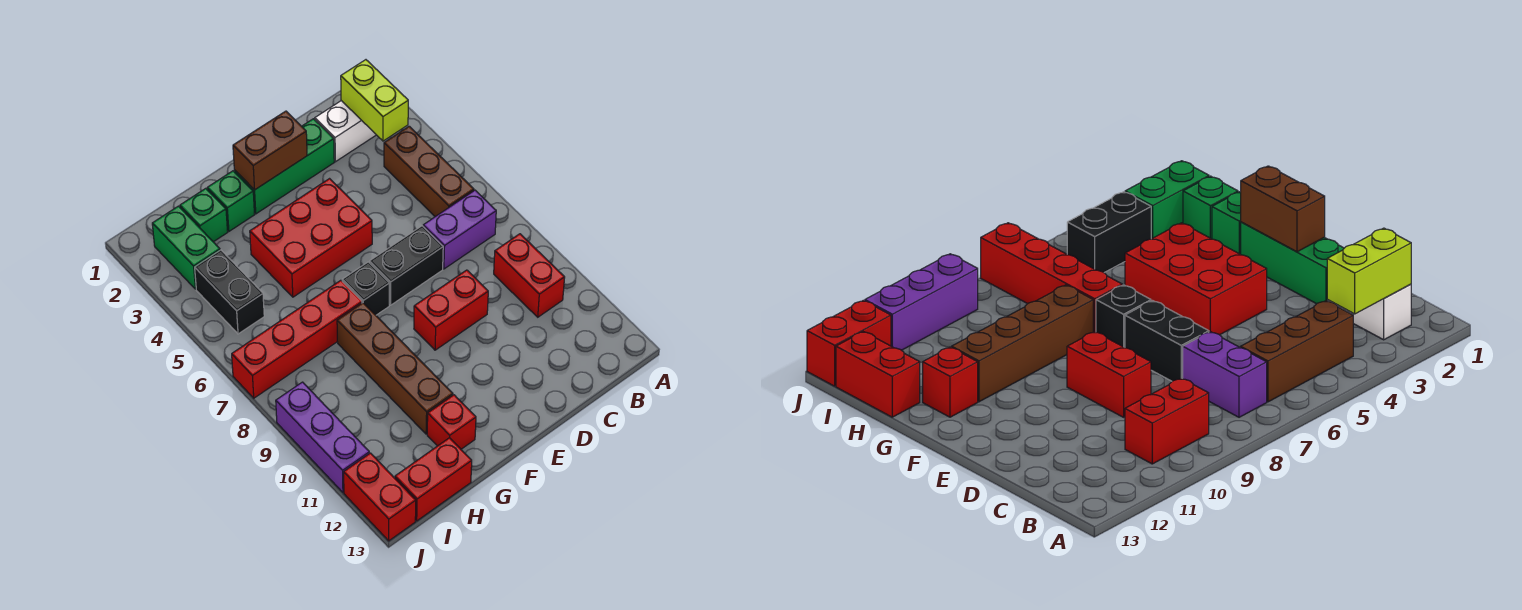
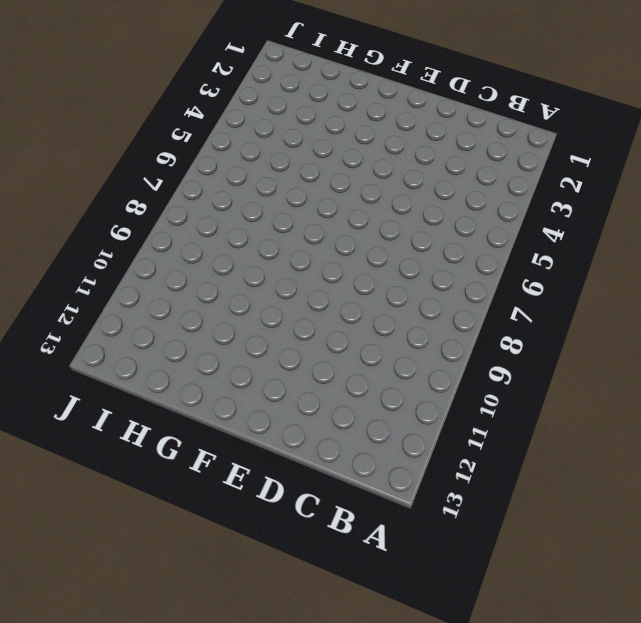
none -> white 1x2 brick [315,101,376,162]
none -> brown 1x3 brick [384,126,474,217]
none -> purple 1x2 brick [423,190,496,269]

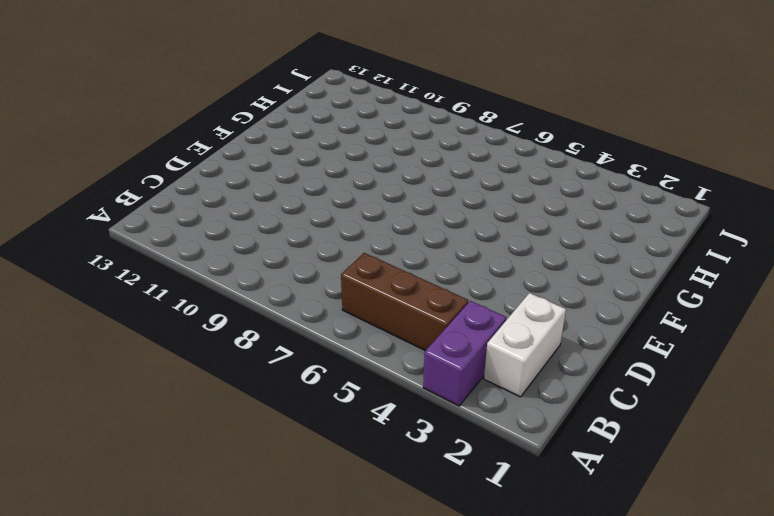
purple 1x2 brick [423,301,506,406] -> purple 1x2 brick moved to [423,190,496,269]
none -> red 1x2 brick [494,234,565,317]
none -> green 1x3 brick [234,119,334,214]
none -> black 1x2 brick [370,226,443,305]

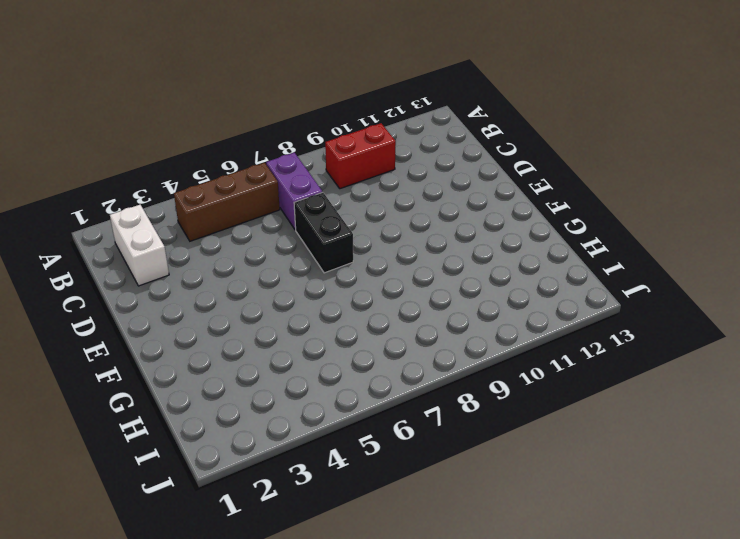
none -> green 1x3 brick [234,119,334,214]
none -> red 1x2 brick [414,270,488,350]
none -> red 2x3 brick [250,179,372,297]

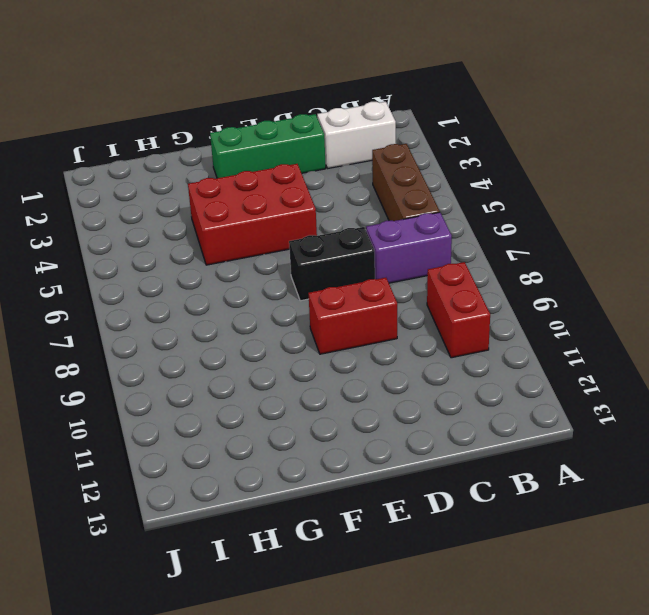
none -> black 1x1 brick [342,262,389,315]
none -> green 1x1 brick [207,171,255,231]
none -> red 1x4 brick [232,280,362,398]

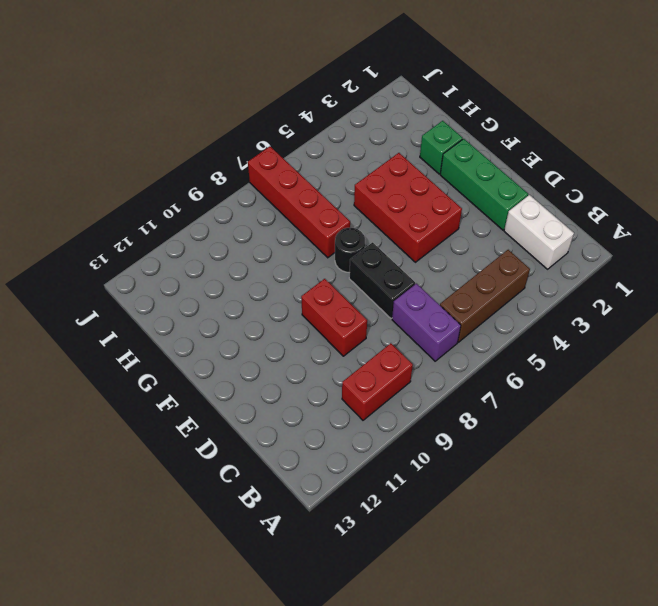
black 1x1 round brick [335,228,365,273] -> black 1x1 brick [342,262,389,315]
none -> brown 1x4 brick [337,303,453,434]
none -> red 1x1 brick [427,395,476,449]
none -> green 1x1 brick [180,188,228,242]

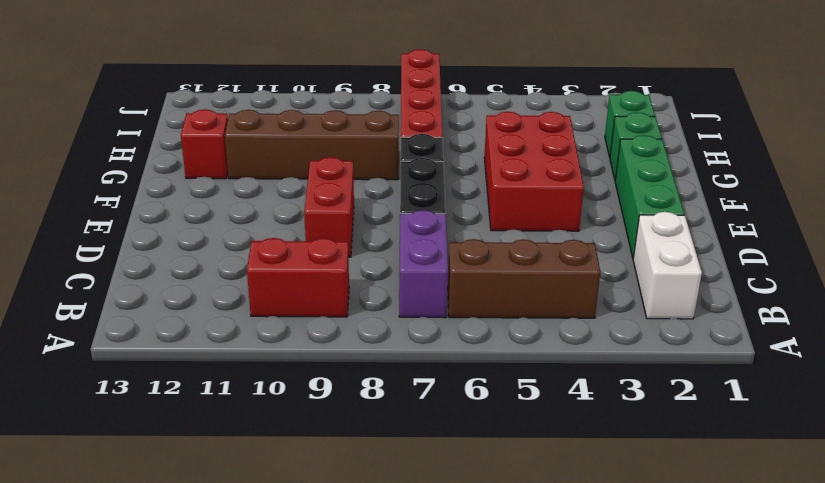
none -> red 1x2 brick [395,438,472,521]
none -> green 1x2 brick [152,206,220,289]
none -> black 1x2 brick [195,250,264,334]

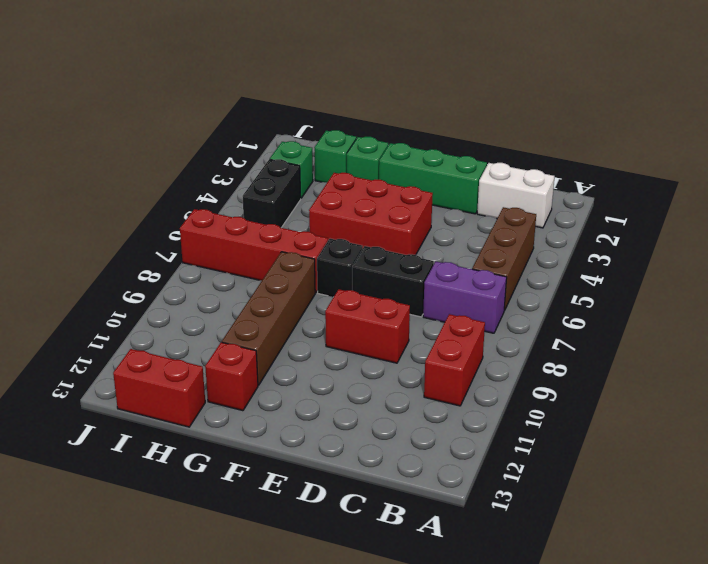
green 1x1 brick [270,141,313,198] -> green 1x2 brick [152,206,220,289]
none -> purple 1x3 brick [276,382,369,492]
none -> red 1x2 brick [344,453,416,541]
none -> lime 1x2 brick [341,60,408,141]

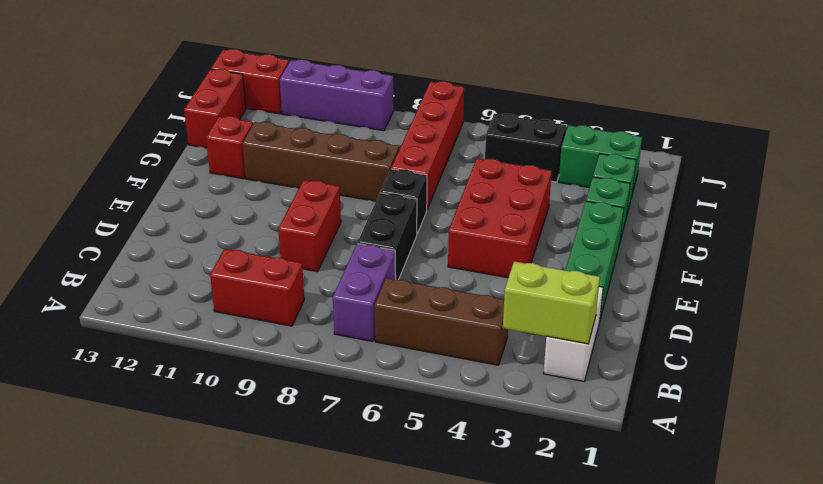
none -> brown 1x2 brick [233,111,307,190]

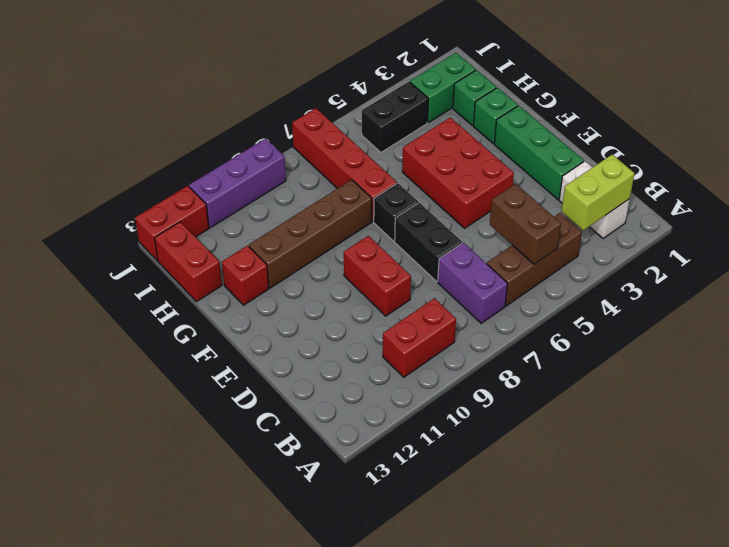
brown 1x2 brick [490,184,561,264] -> brown 1x2 brick moved to [233,111,307,190]

